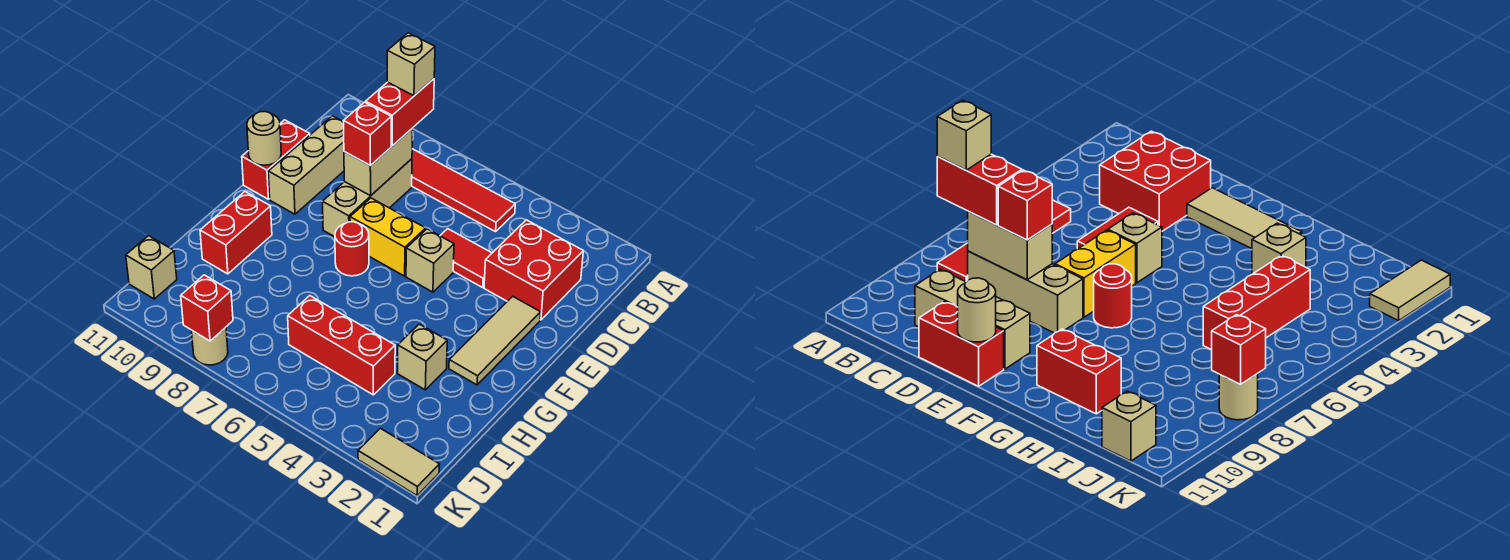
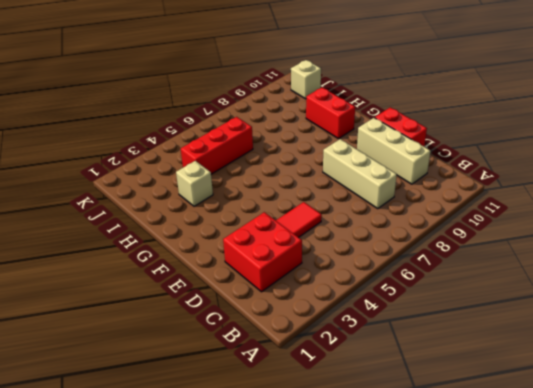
none -> red 1x4 tile [412,149,515,232]
none -> tan 1x3 tile [449,296,541,385]
none -> tan 1x1 brick [406,229,454,292]

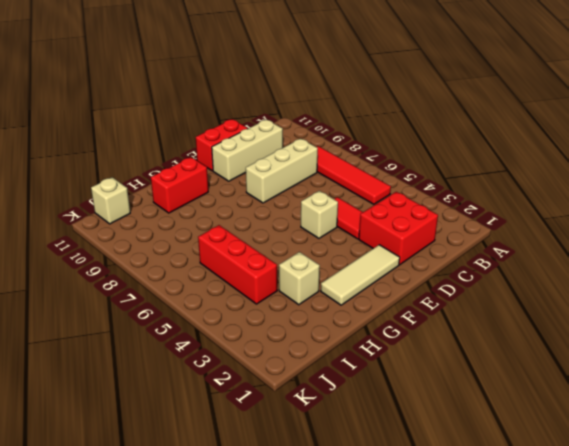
none -> yellow 1x2 brick [350,198,426,276]
none -> red 1x1 round brick [335,222,369,276]
none -> tan 1x2 tile [358,428,439,496]

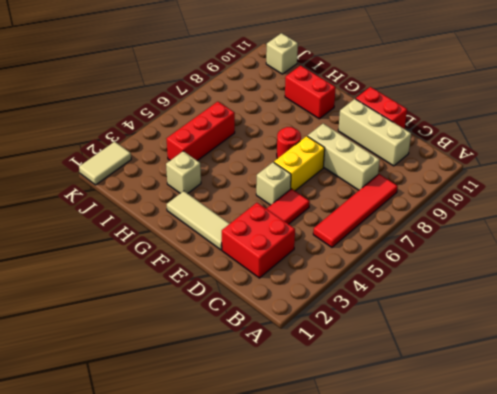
none -> tan 1x1 round brick [191,327,228,365]
none -> tan 1x2 brick [344,128,413,196]
none -> tan 1x1 round brick [247,111,281,165]

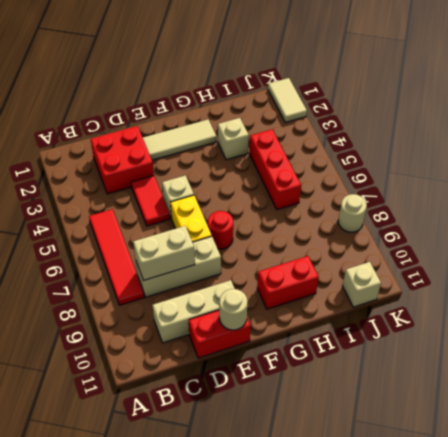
none -> red 1x1 brick [181,275,233,341]
none -> red 1x2 brick [366,79,434,146]
none -> red 1x1 brick [343,102,391,166]

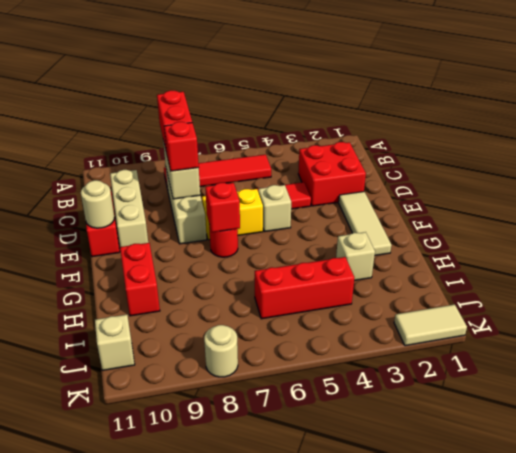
red 1x1 brick [205,183,240,232] -> red 1x1 brick moved to [181,275,233,341]
none -> tan 1x1 brick [387,33,435,96]

